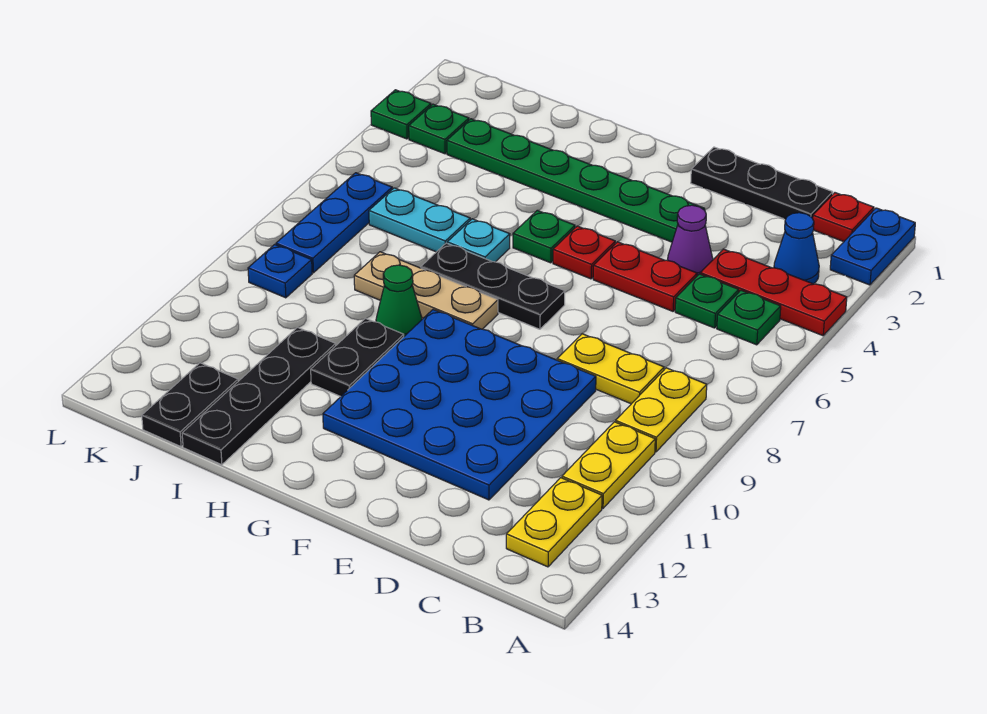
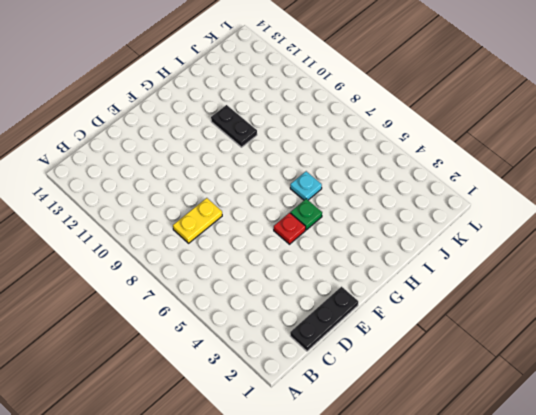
none -> blue 1x2 plate [830,208,915,285]
none -> red 1x3 plate [700,249,847,336]
none -> red 1x1 plate [813,193,874,242]

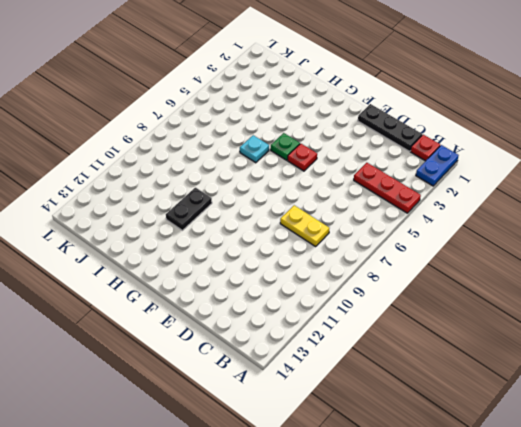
none -> blue 1x1 cone [774,213,819,284]
none -> green 1x1 plate [717,290,781,345]
none -> yellow 1x2 plate [616,368,707,452]

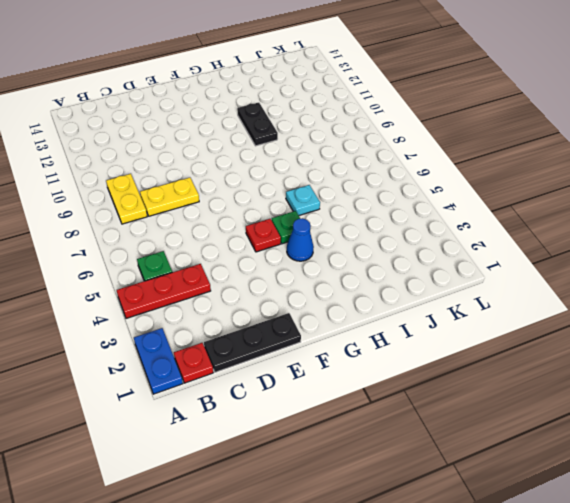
blue 1x1 cone [287,218,314,261] -> blue 1x1 cone moved to [774,213,819,284]
none -> yellow 1x2 plate [562,422,655,508]
none -> yellow 1x2 plate [506,478,602,567]
none -> green 1x1 plate [675,274,739,328]

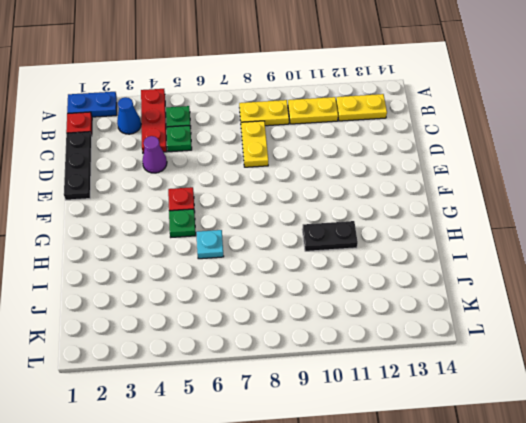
none -> red 1x2 plate [593,242,697,311]
none -> blue 4x4 plate [323,310,596,500]
none -> green 1x6 plate [447,119,705,242]

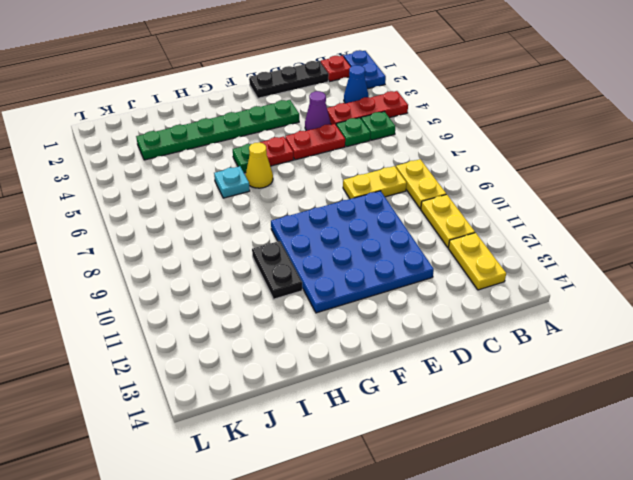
yellow 1x1 cone [245,142,273,188] -> none
none -> black 1x3 plate [421,243,565,329]
none -> tan 1x3 plate [354,252,498,329]
none -> green 1x1 cone [376,265,422,336]

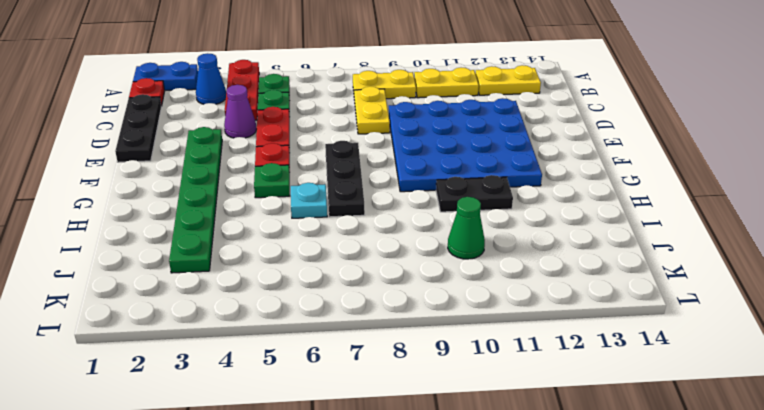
green 1x1 cone [448,197,485,259] -> green 1x1 cone moved to [376,265,422,336]
none -> tan 1x3 plate [354,252,498,329]
none -> cyan 1x2 plate [369,188,470,252]
none -> black 1x4 plate [182,328,336,465]

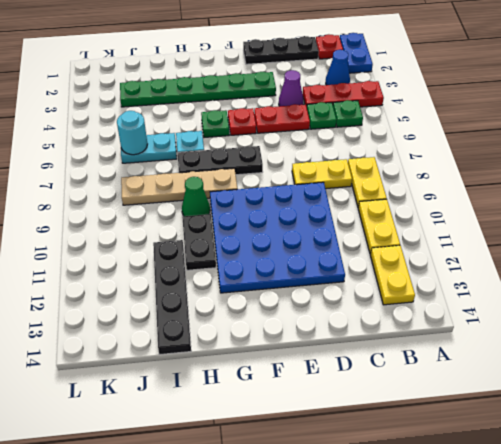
tan 1x4 plate [121,168,237,205] -> tan 1x3 plate [354,252,498,329]
cyan 1x1 round brick [117,111,147,155] -> none
none -> black 1x2 plate [142,363,238,447]
none -> green 1x1 plate [409,104,469,154]
none -> blue 1x3 plate [276,173,392,273]

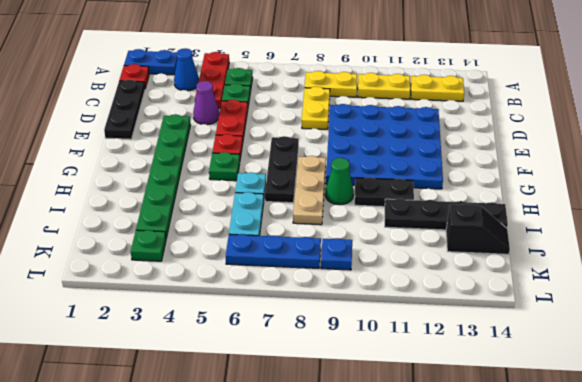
black 1x2 slope [446,204,510,254] -> black 1x2 plate [142,363,238,447]
none -> green 1x1 plate [371,90,431,139]

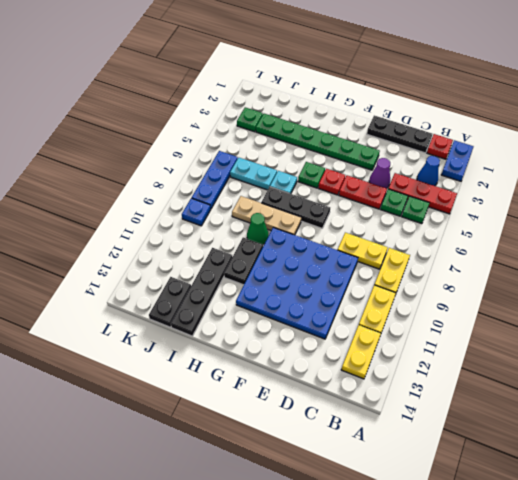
none -> green 1x1 plate [371,90,431,139]

